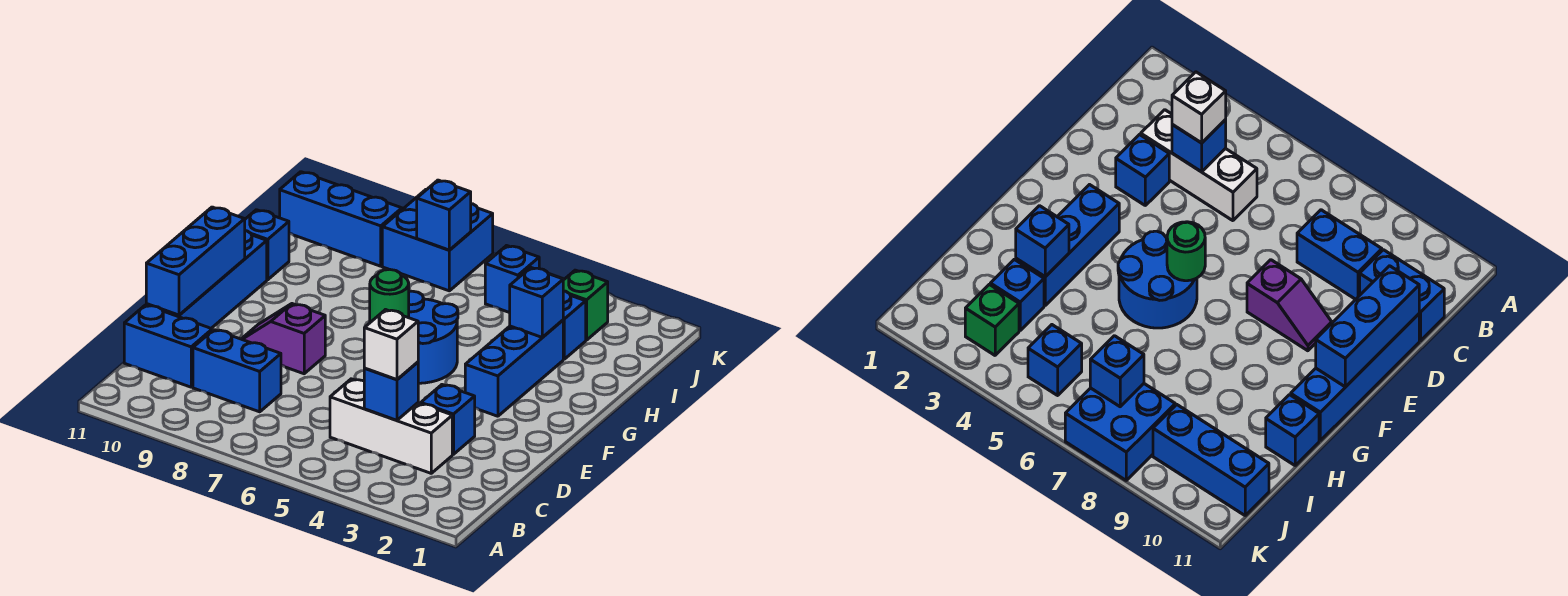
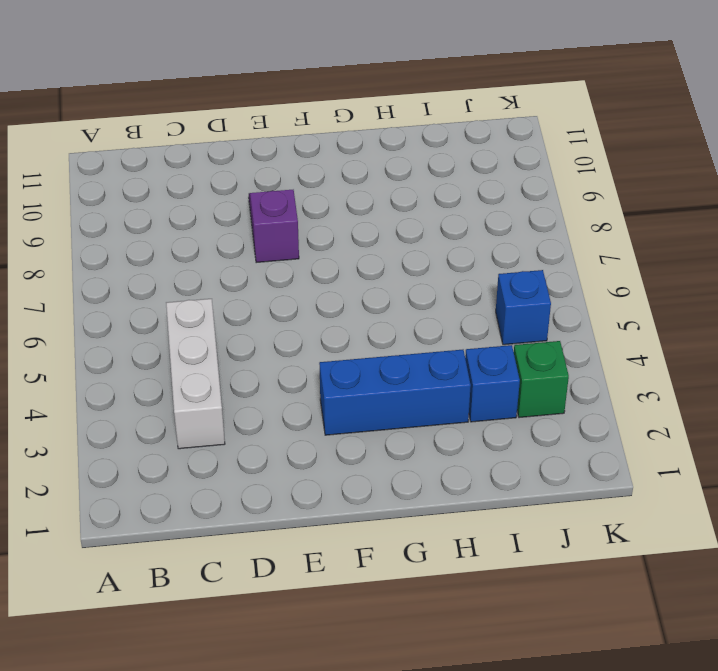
none -> blue 1x2 brick [193,330,281,412]
none -> blue 1x2 brick [124,305,212,387]
none -> blue 1x1 brick [421,385,475,454]

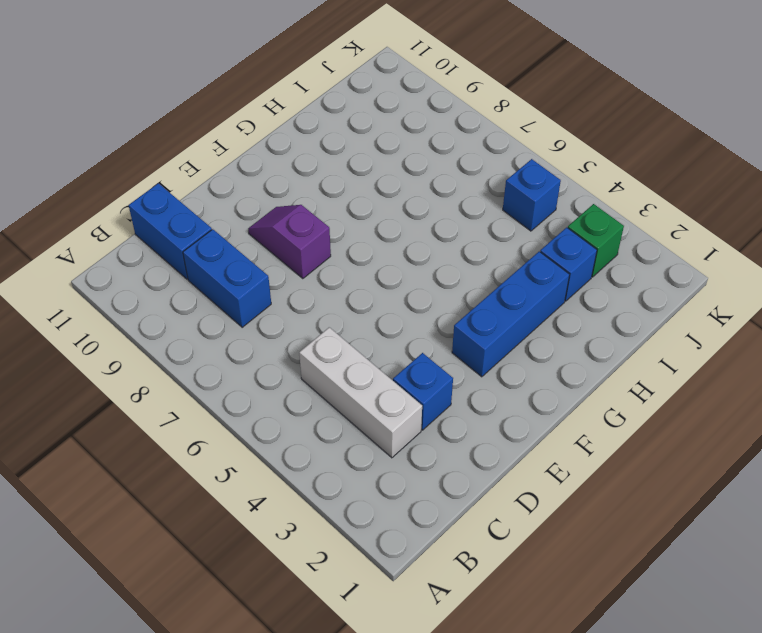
none -> blue 1x4 brick [146,231,267,328]
none -> blue 2x2 round brick [409,291,458,383]
none -> blue 1x1 brick [245,210,289,280]

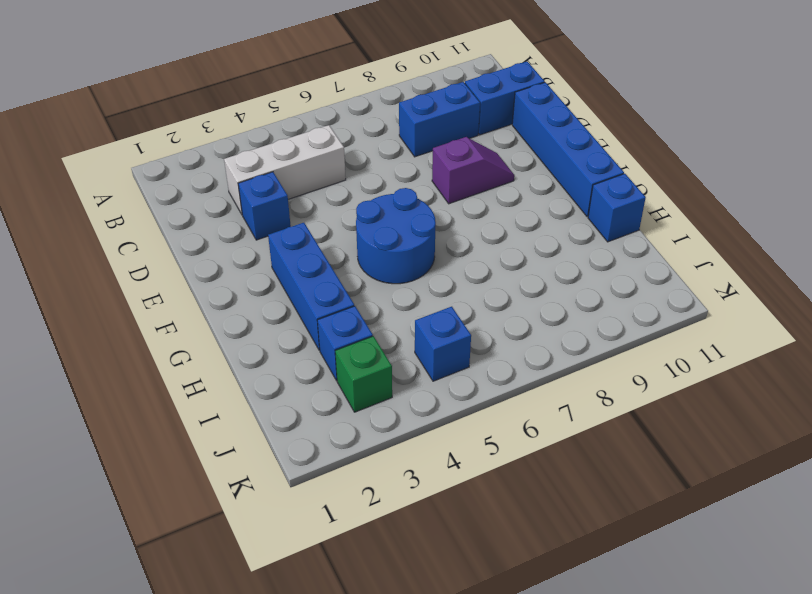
none -> blue 2x2 brick [382,190,493,291]
none -> blue 1x3 brick [280,172,402,266]
none -> blue 1x1 brick [364,362,418,420]

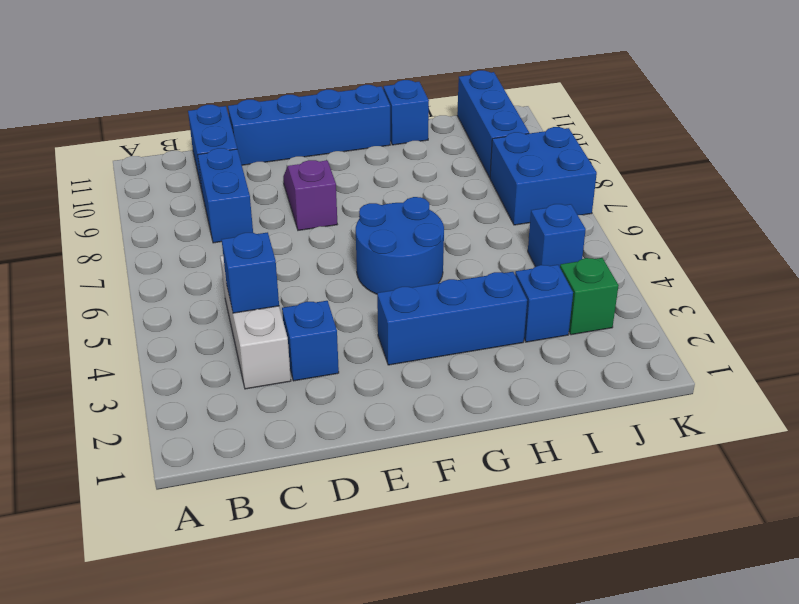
none -> blue 1x3 brick [146,207,245,315]
none -> green 1x1 round brick [370,269,409,322]
none -> blue 1x1 brick [510,268,563,337]

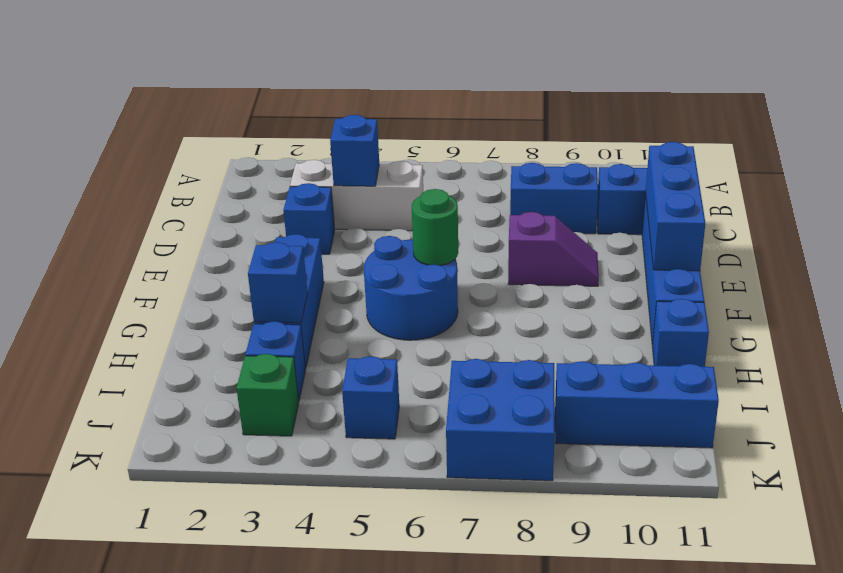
none -> blue 1x1 brick [417,180,471,250]
none -> white 1x1 brick [364,310,418,380]

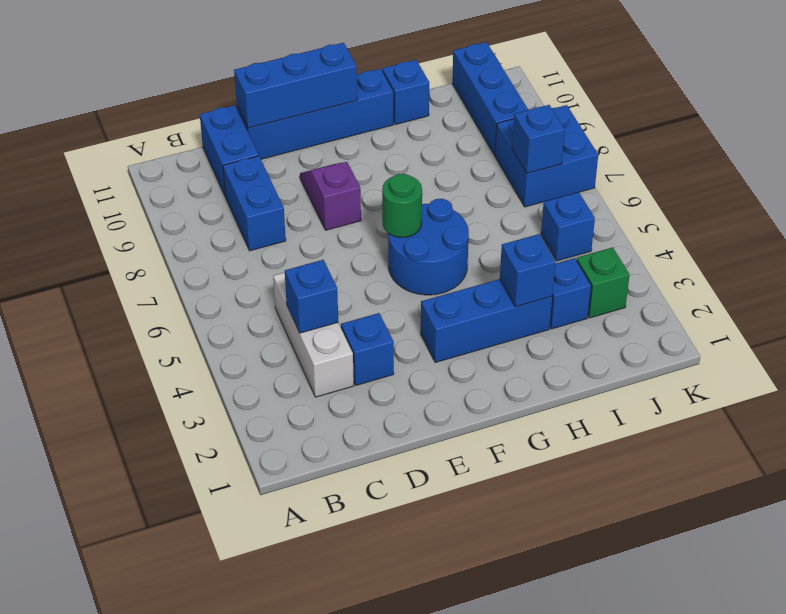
none -> white 1x1 brick [364,310,418,380]

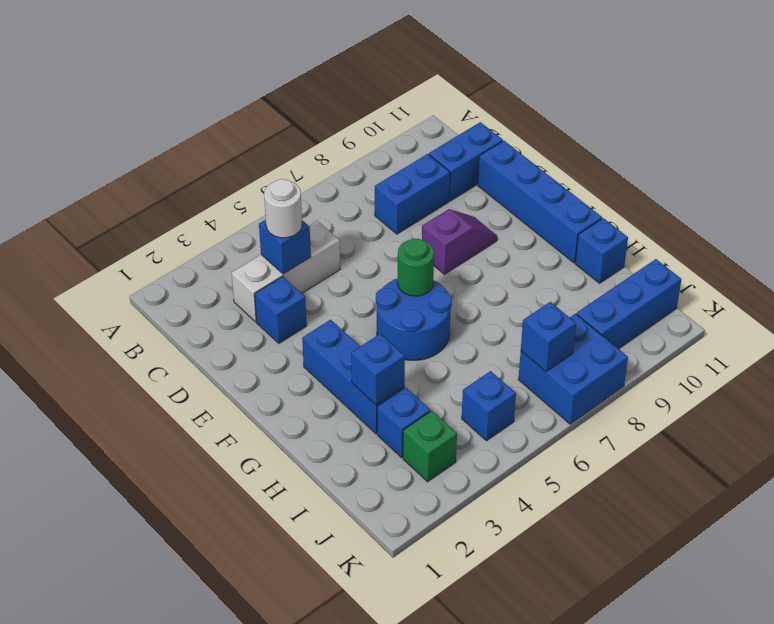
white 1x1 round brick [264,179,302,238] -> white 1x1 brick [364,310,418,380]
none -> blue 1x3 brick [146,207,245,315]

